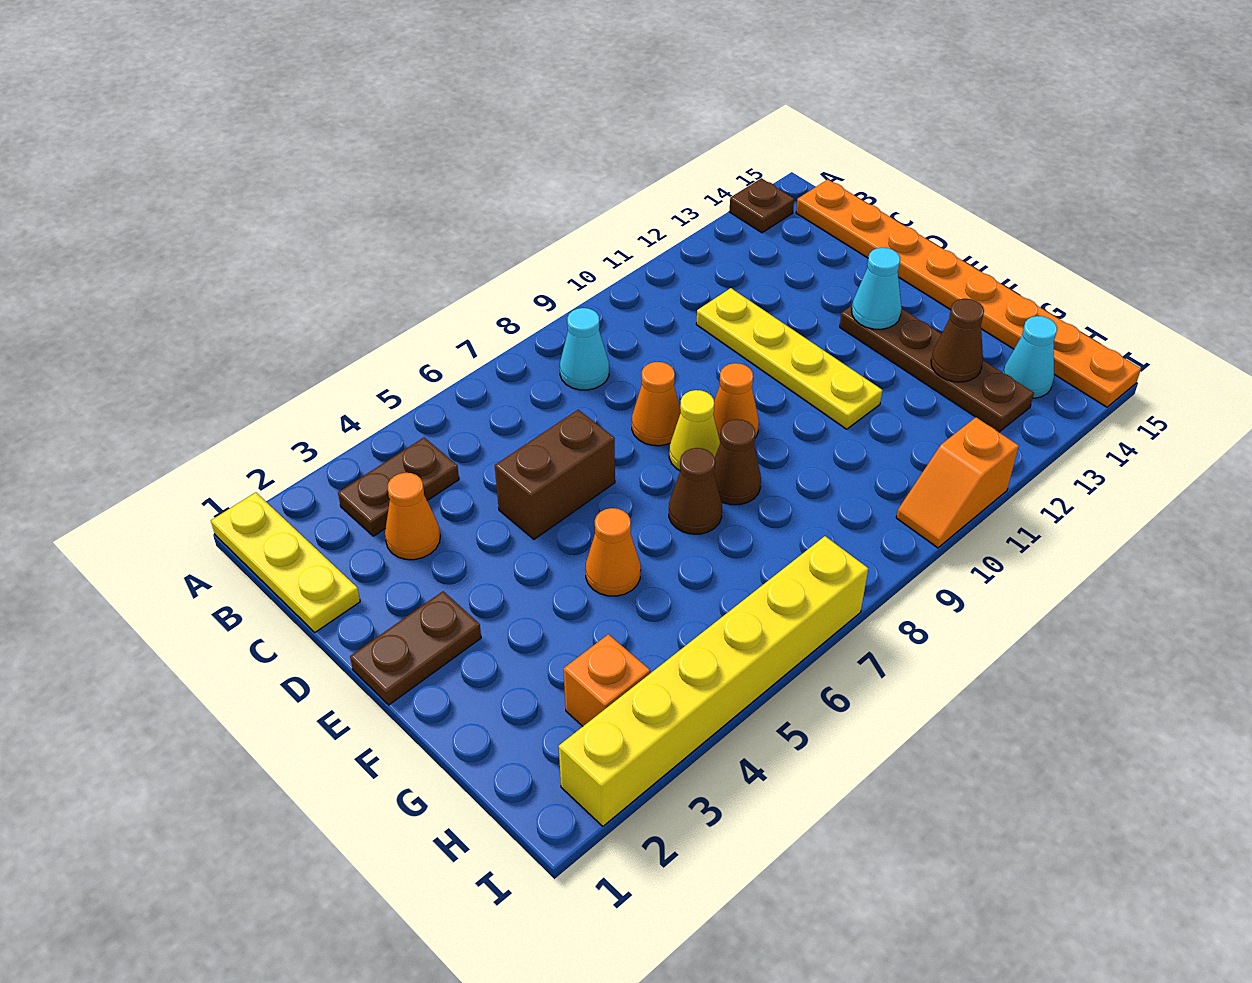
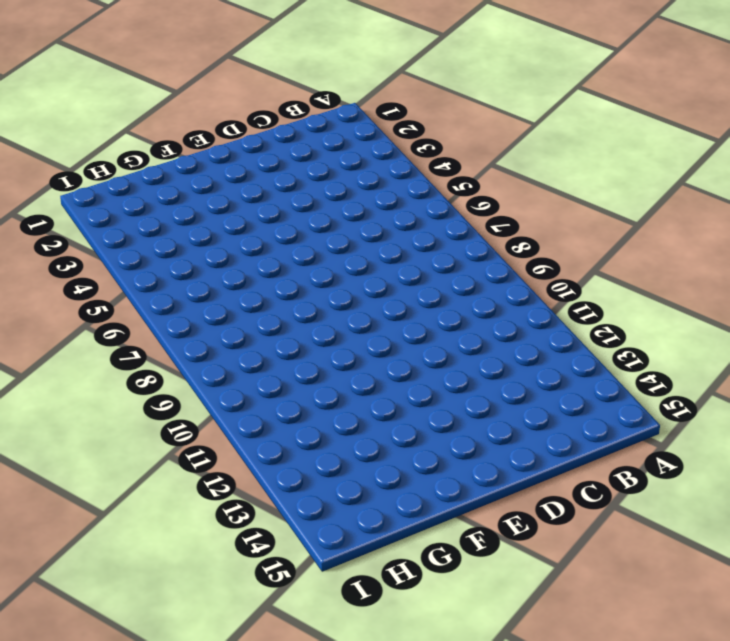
none -> yellow 1x3 plate [211,493,360,632]
none -> brown 1x1 plate [729,178,794,233]
none -> brown 1x2 plate [338,438,459,536]

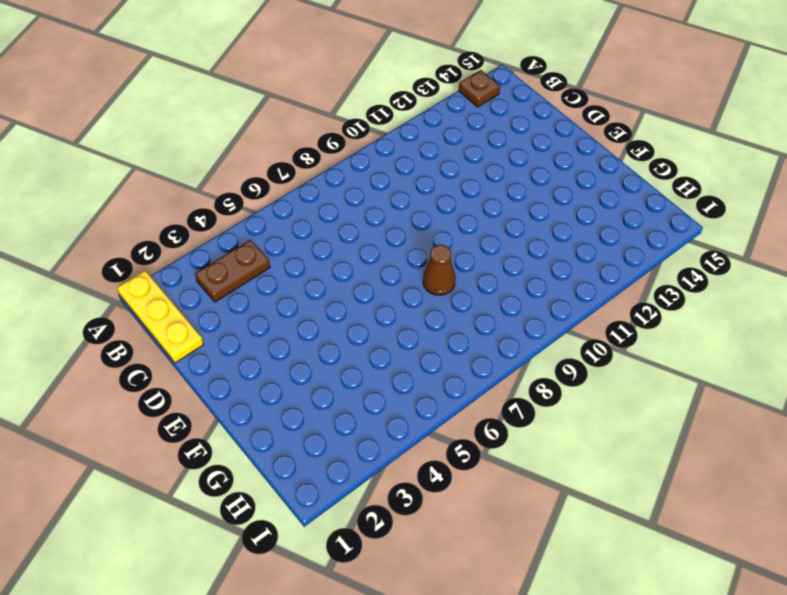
none -> cyan 1x1 cone [560,308,609,390]
none -> orange 1x8 plate [796,179,1141,407]
none -> orange 1x1 cone [385,473,440,560]

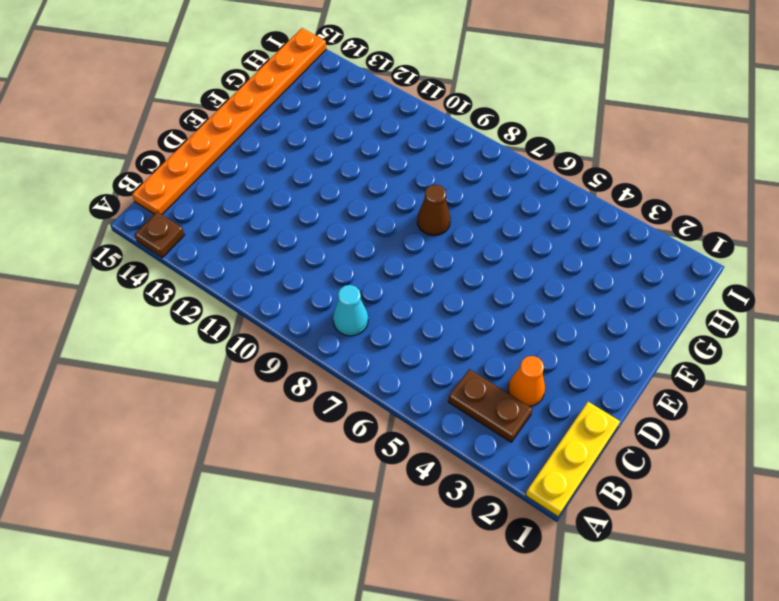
none -> yellow 1x4 plate [696,288,882,429]
none -> brown 1x2 brick [495,410,615,539]
none -> orange 1x1 cone [632,362,681,446]

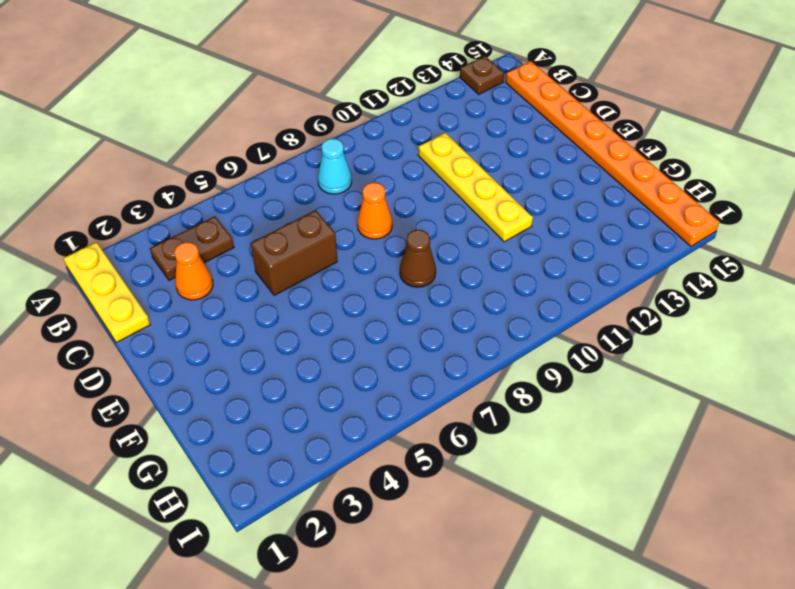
none -> brown 1x2 plate [350,591,481,705]
none -> yellow 1x1 cone [669,390,720,471]
none -> orange 1x1 cone [713,363,759,442]

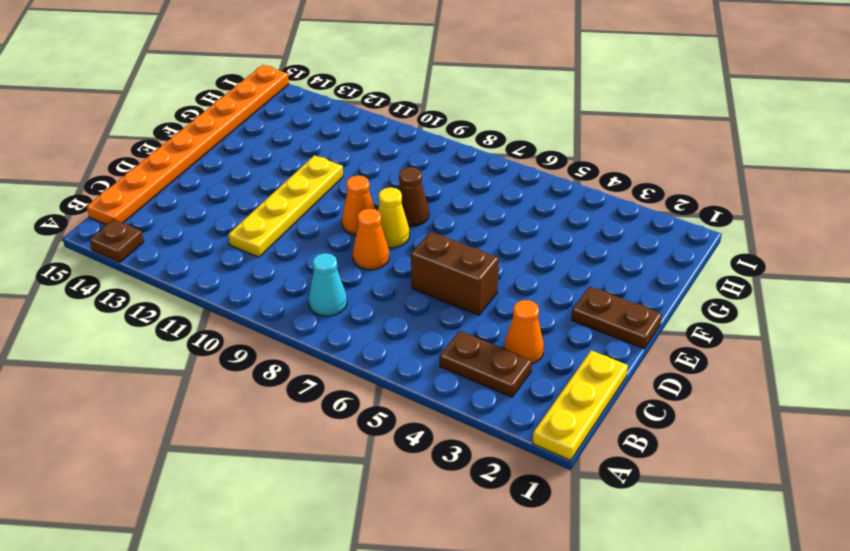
none -> brown 1x4 plate [840,306,1034,432]
none -> orange 1x1 cone [586,508,641,596]
none -> brown 1x1 cone [669,448,722,534]

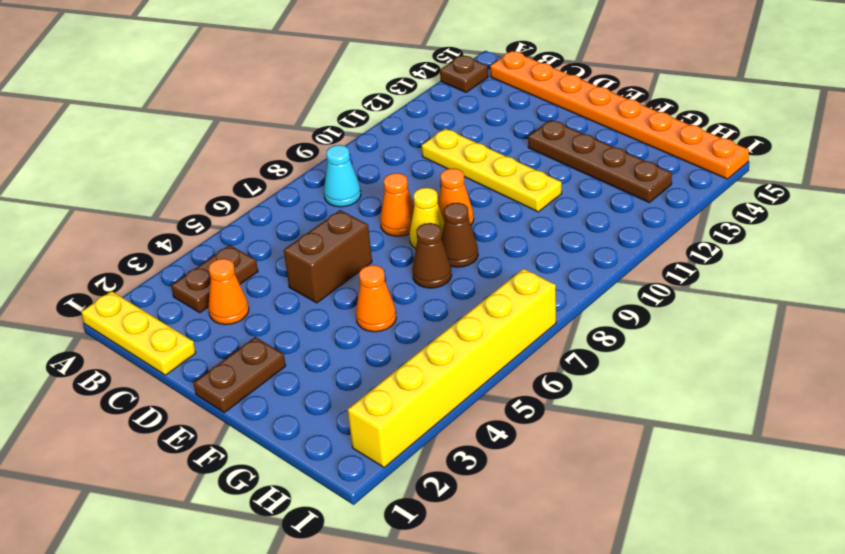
none -> orange 1x1 brick [564,634,650,726]
none -> cyan 1x1 cone [1003,316,1057,398]
none -> orange 1x2 slope [896,417,1019,548]

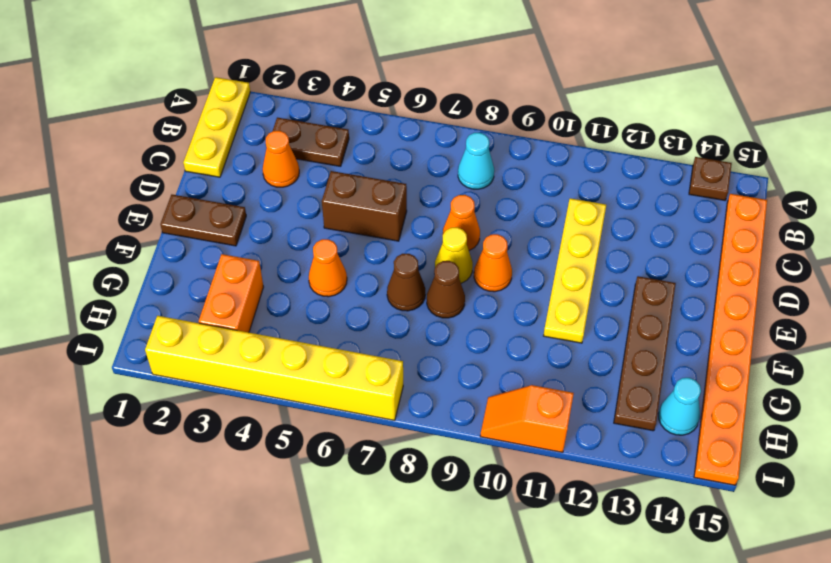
orange 1x2 brick [199,254,263,333] -> orange 1x1 brick [564,634,650,726]
none -> cyan 1x1 cone [852,248,902,329]
none -> brown 1x1 cone [931,299,984,382]

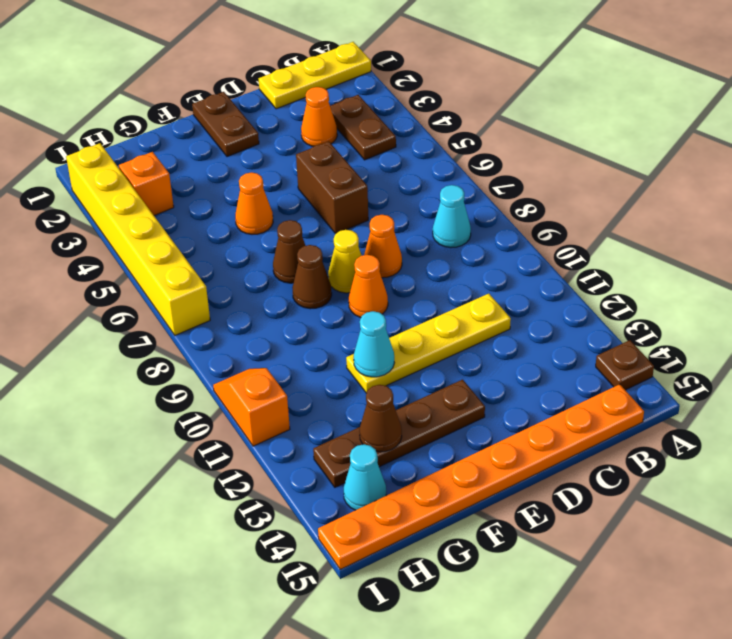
cyan 1x1 cone [354,311,394,377] -> cyan 1x1 cone moved to [852,248,902,329]

